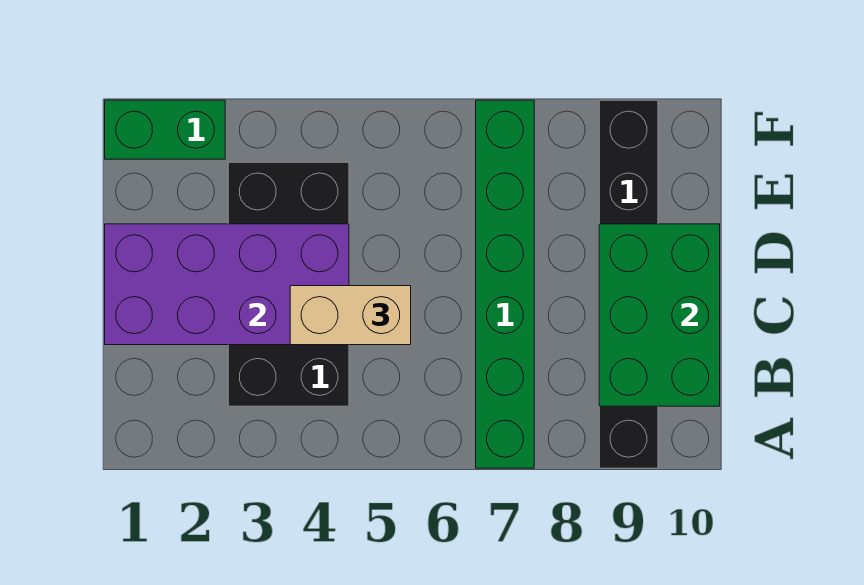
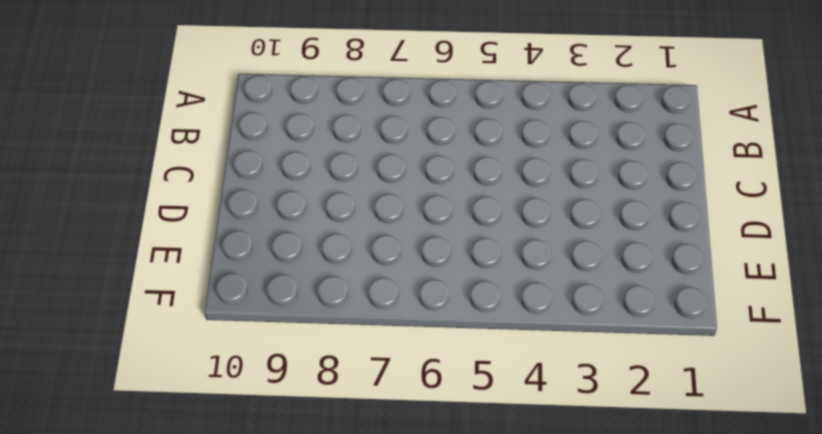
none -> green 1x6 brick [476,100,534,468]
none -> black 1x6 brick [599,100,658,468]

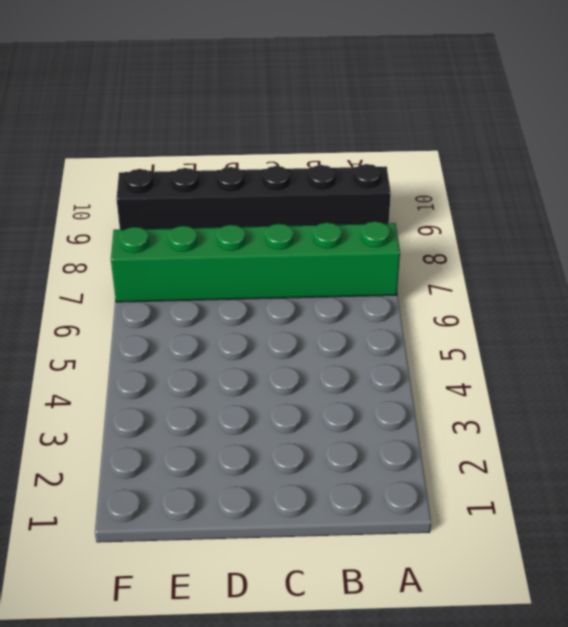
none -> black 2x4 brick [228,162,349,406]
none -> green 1x2 brick [105,100,225,159]

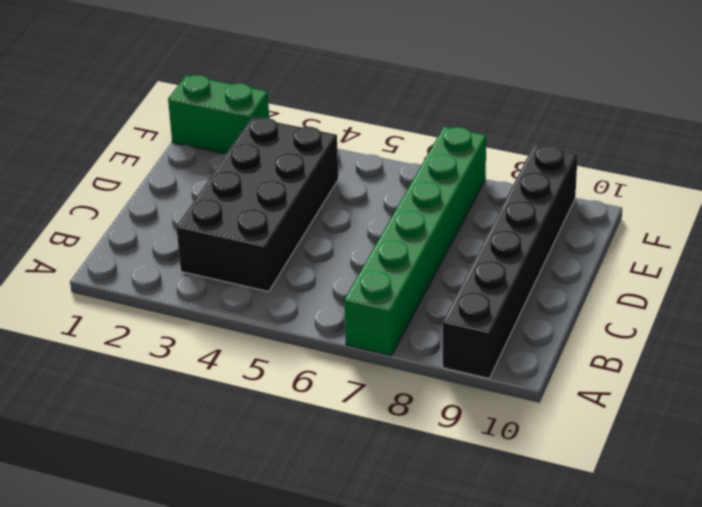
none -> green 2x3 brick [599,224,720,406]
none -> purple 2x4 brick [105,224,349,345]

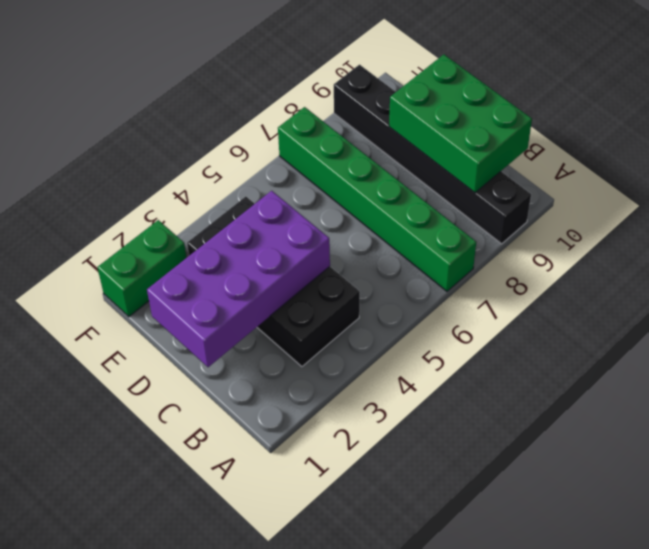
none -> tan 1x2 brick [290,286,411,345]

